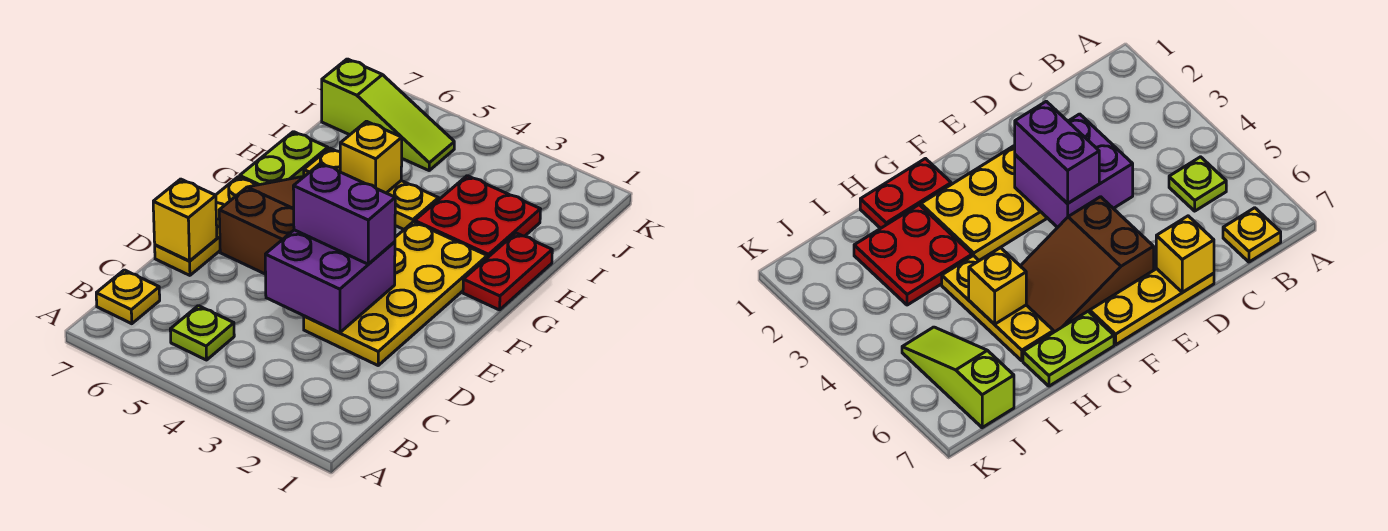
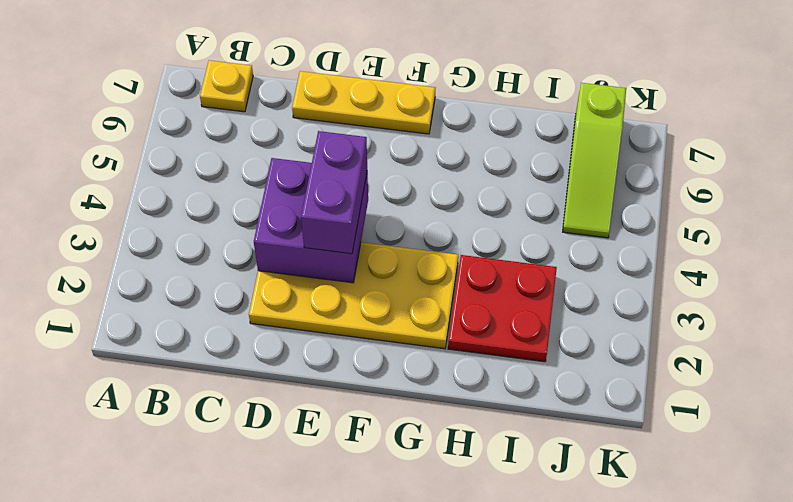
none -> lime 1x1 plate [170,306,234,360]
none -> brown 2x3 slope [219,177,303,274]
none -> red 1x2 plate [463,233,552,310]

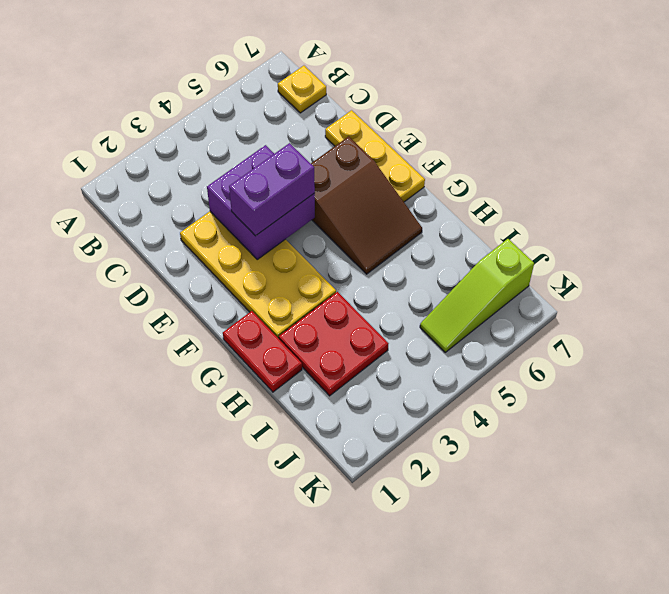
none -> lime 1x1 plate [170,306,234,360]
none -> lime 1x2 plate [240,132,328,185]
none -> yellow 1x3 plate [304,148,439,229]

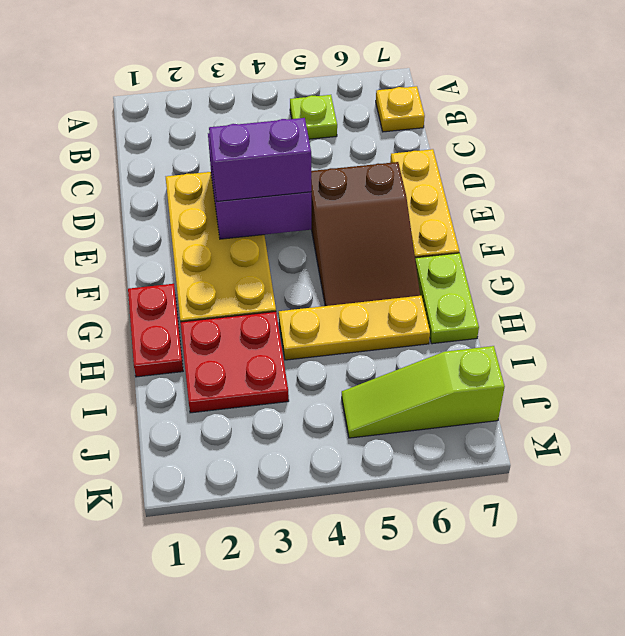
none -> yellow 1x1 brick [153,179,217,261]
none -> yellow 1x1 brick [340,121,402,193]

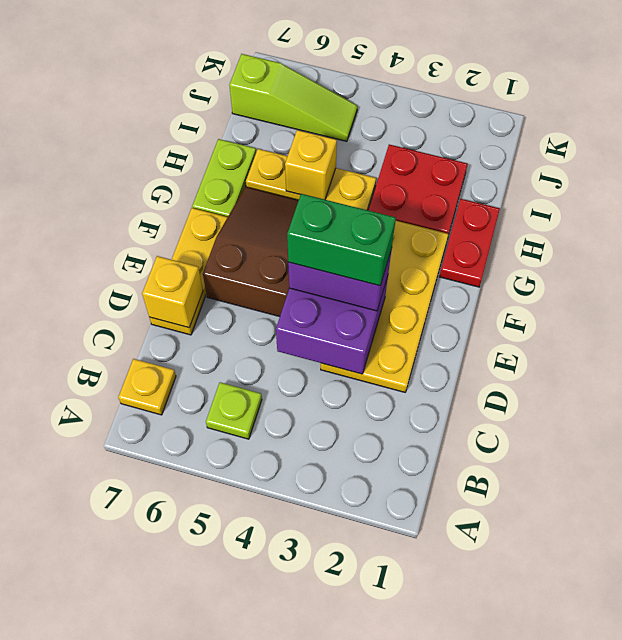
green 1x2 brick [287,194,396,286] -> none

